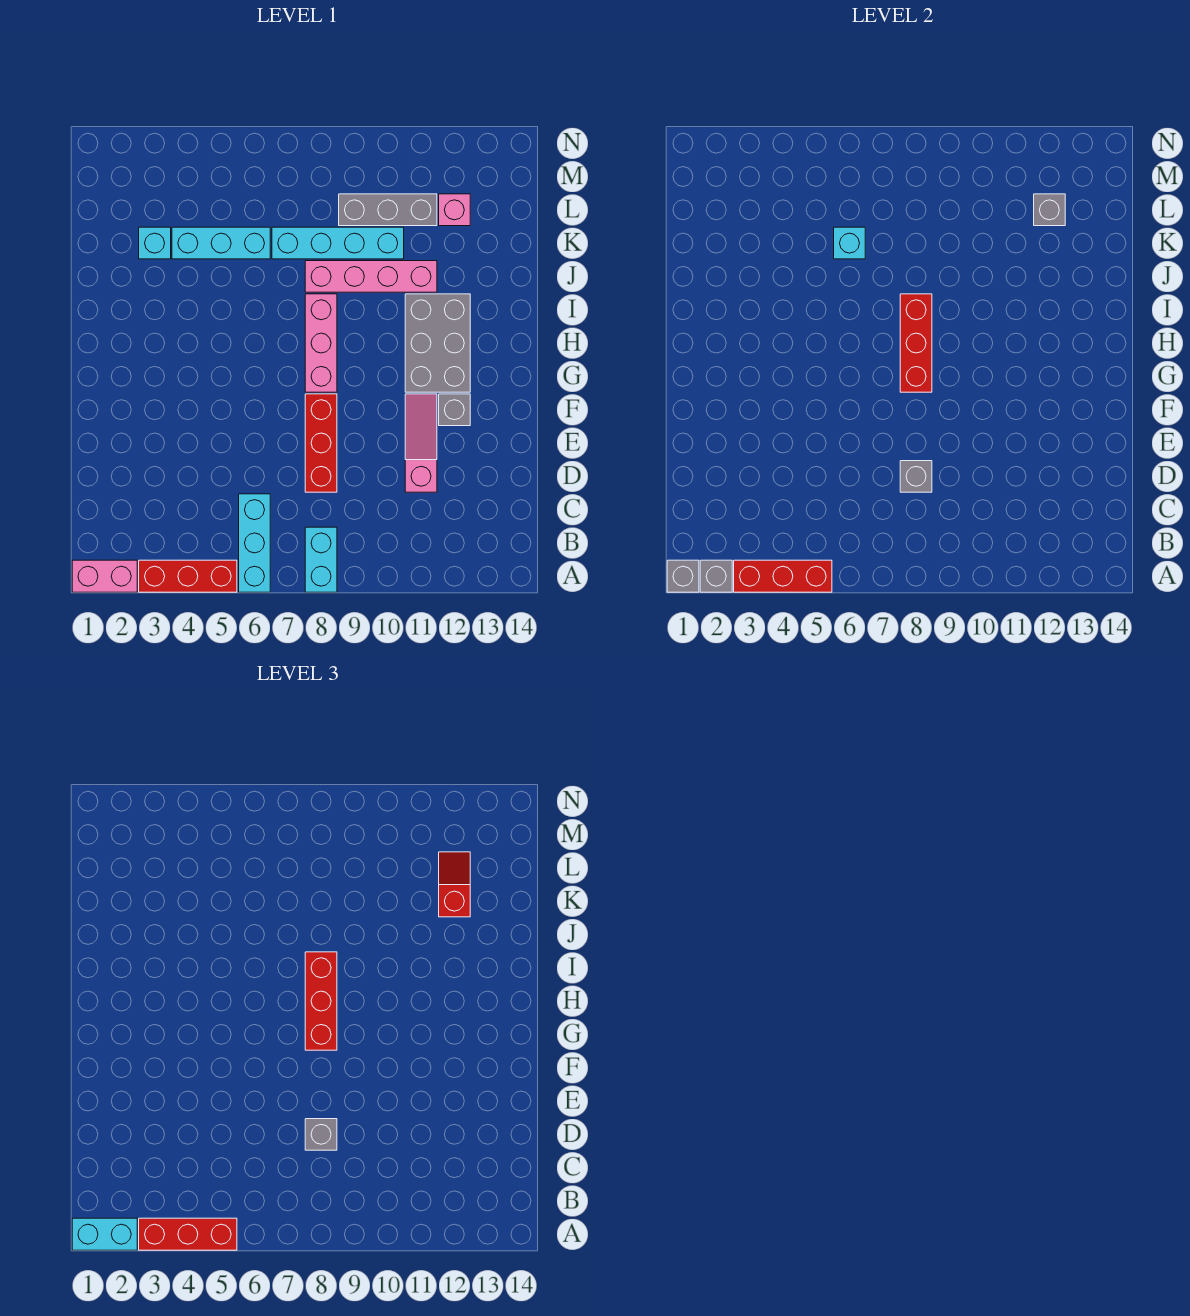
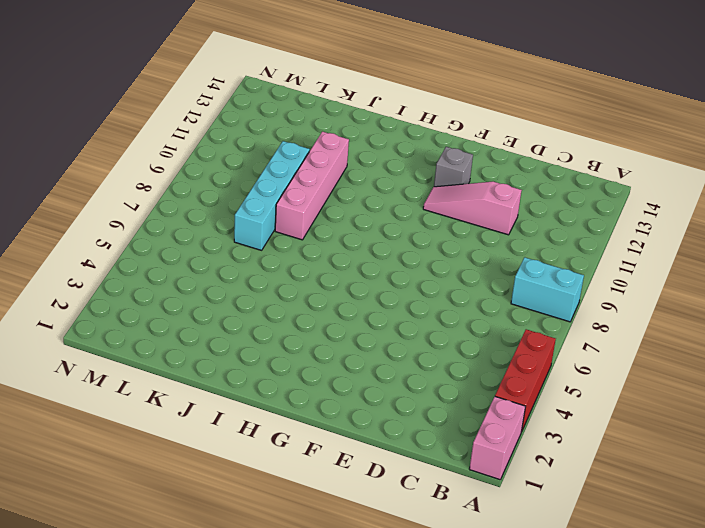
none -> cyan 1x3 brick [239,494,270,592]
none -> red 1x3 brick [305,394,337,492]
none -> pink 1x3 brick [305,294,337,392]

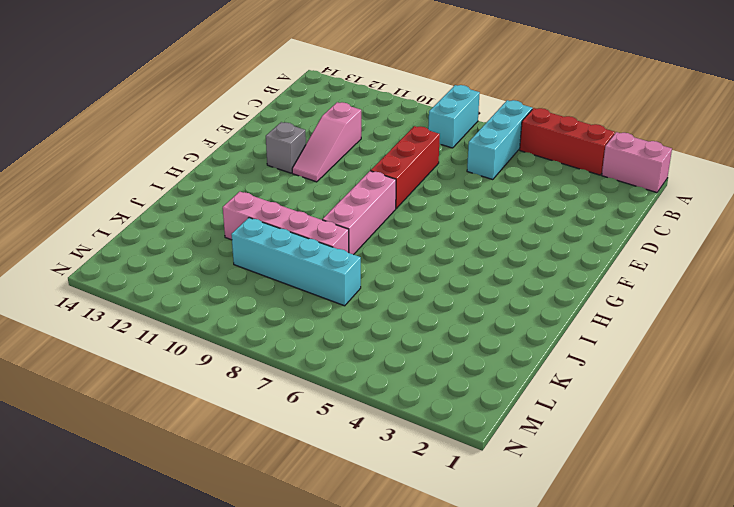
none -> grey 2x3 brick [405,294,470,392]
none -> cyan 1x1 brick [139,227,171,259]
none -> cyan 1x3 brick [172,227,270,259]

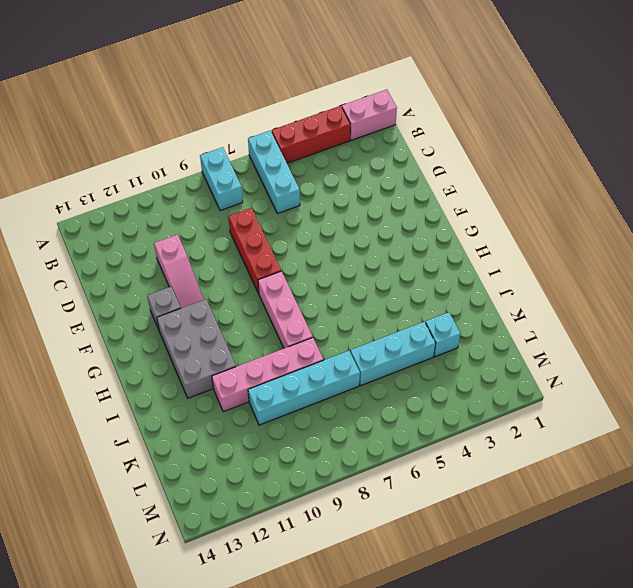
none -> grey 1x3 brick [339,194,437,226]
none -> pink 1x1 brick [439,194,470,226]
none -> grey 1x1 brick [667,560,699,592]

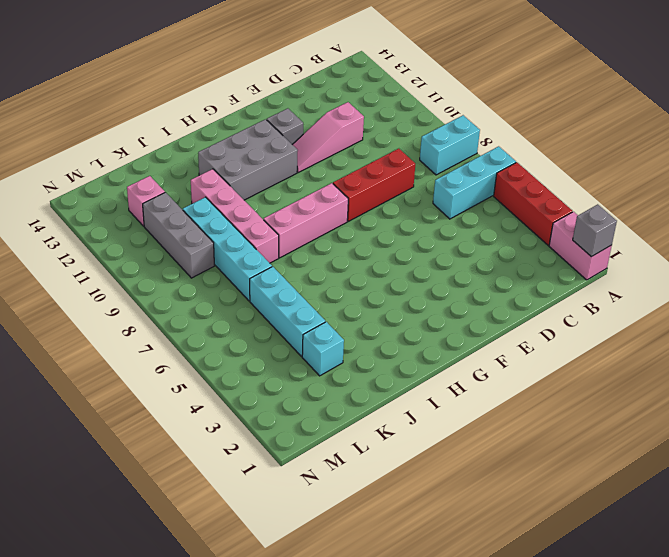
none -> grey 1x1 brick [700,560,732,592]
none -> red 1x3 brick [734,560,832,592]
none -> grey 1x1 brick [900,461,932,492]

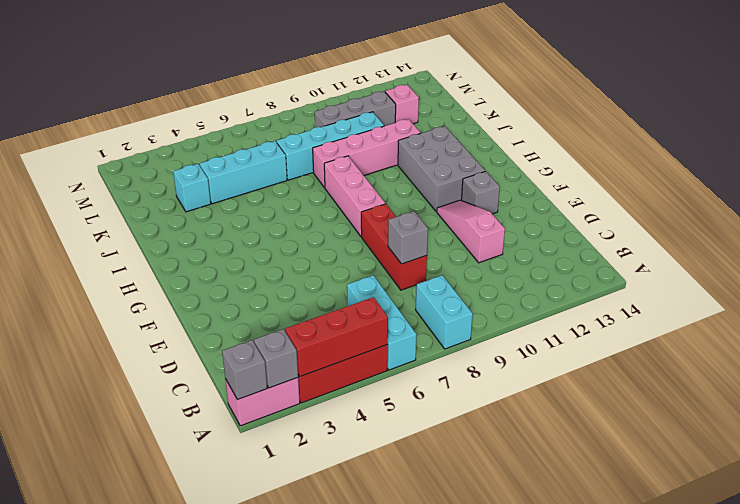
none -> red 1x3 brick [900,294,932,392]
none -> cyan 1x1 brick [834,227,865,259]
none -> grey 1x1 brick [1034,194,1065,226]

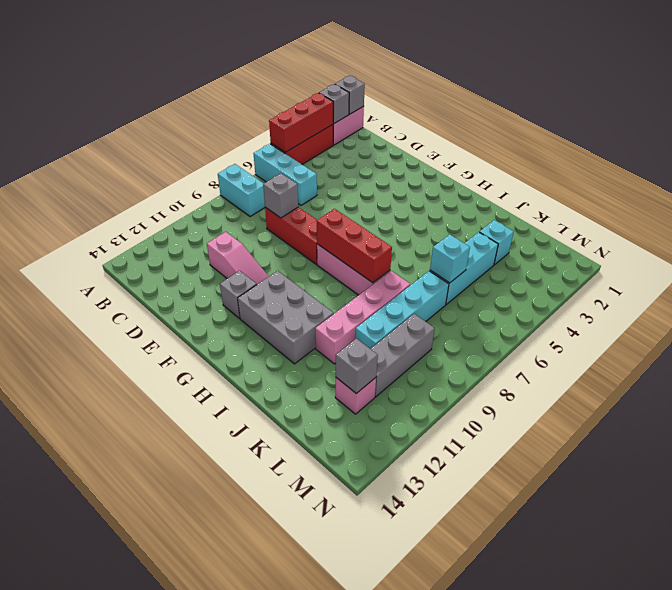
none -> cyan 1x2 brick [72,1218,137,1250]
none -> red 1x3 brick [139,1218,237,1250]
none -> grey 1x1 brick [305,1119,337,1150]

